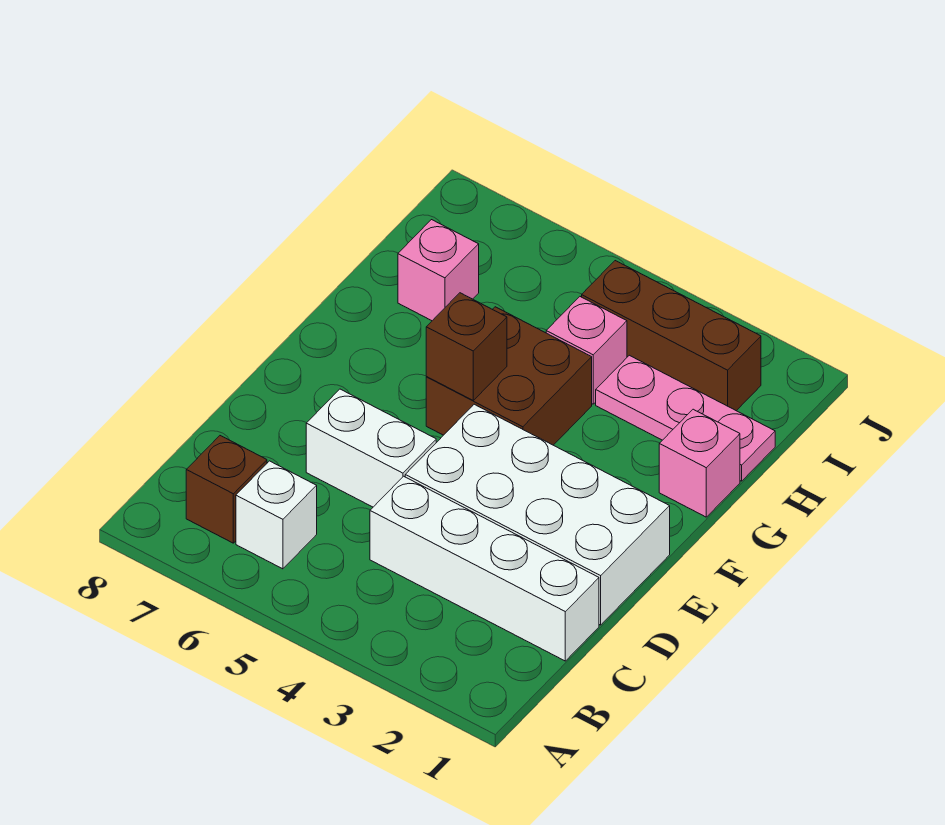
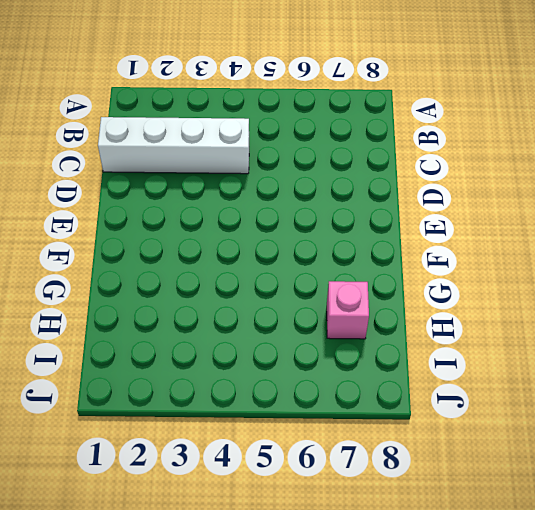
none -> white 1x1 brick [236,461,317,569]
none -> brown 1x1 brick [186,436,267,543]
none -> white 2x4 brick [405,404,670,625]

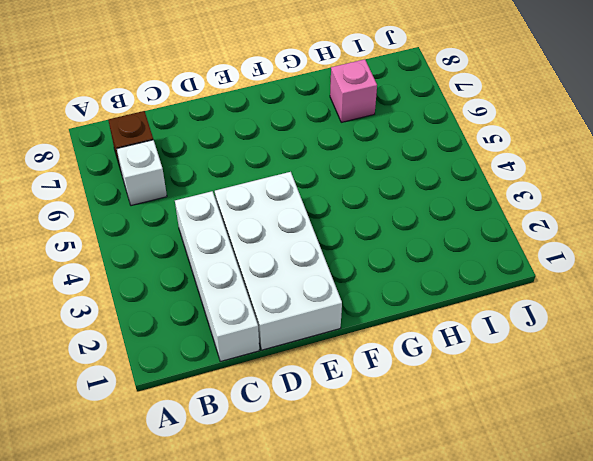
none -> white 1x2 brick [306,389,436,507]
none -> brown 2x2 brick [426,307,592,445]
none -> pink 1x1 brick [659,409,740,517]

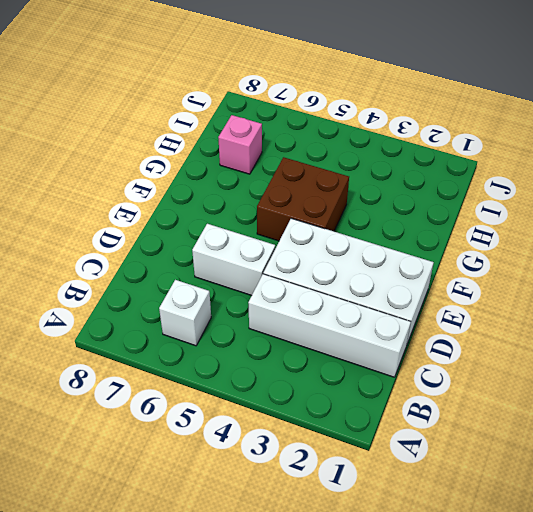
none -> brown 1x1 brick [186,436,267,543]
none -> pink 1x1 brick [659,409,740,517]
none -> pink 1x3 plate [596,355,775,481]

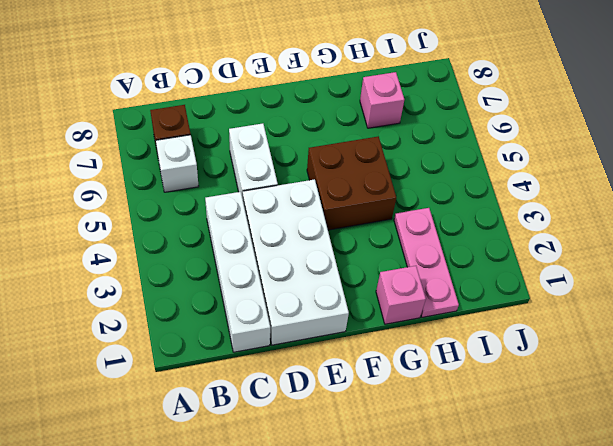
none -> pink 1x1 brick [546,297,627,404]
none -> brown 1x3 brick [582,261,761,411]
none -> brown 1x1 brick [426,293,507,400]

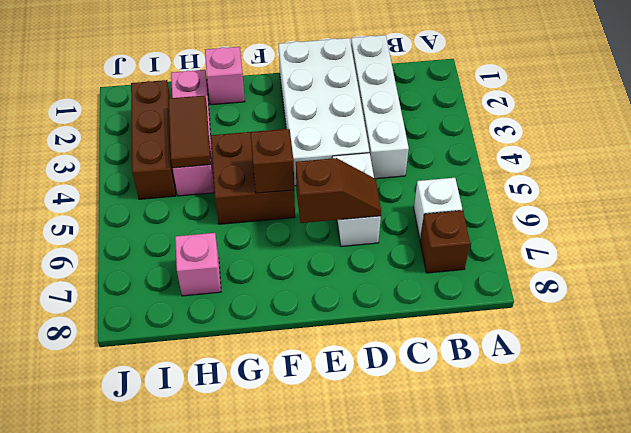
brown 1x2 slope [296,158,381,223] -> none
brown 1x2 tile [168,96,211,168] -> none

